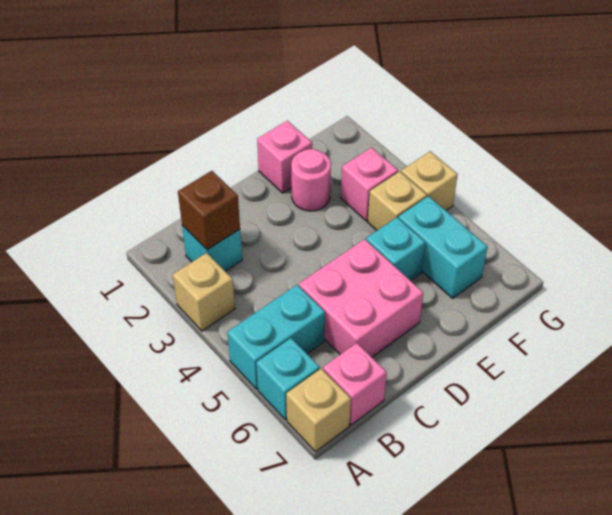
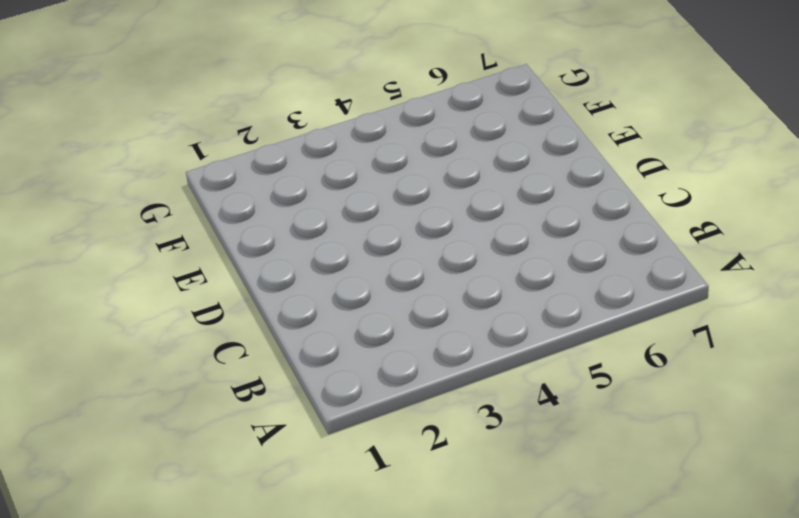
none -> tan 1x1 brick [173,253,235,331]
none -> cyan 1x2 brick [227,285,325,389]
none -> cyan 1x1 brick [256,338,320,420]

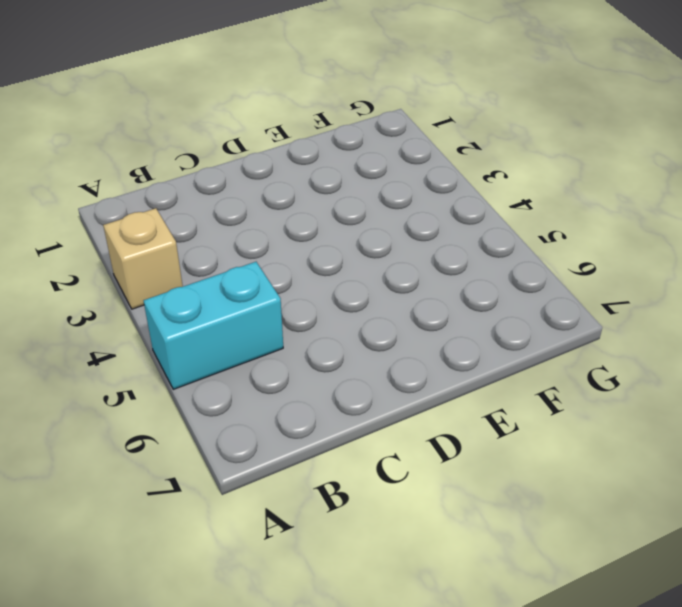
none -> cyan 1x1 brick [256,338,320,420]
none -> tan 1x1 brick [286,369,351,452]
none -> cyan 1x1 brick [182,225,242,271]

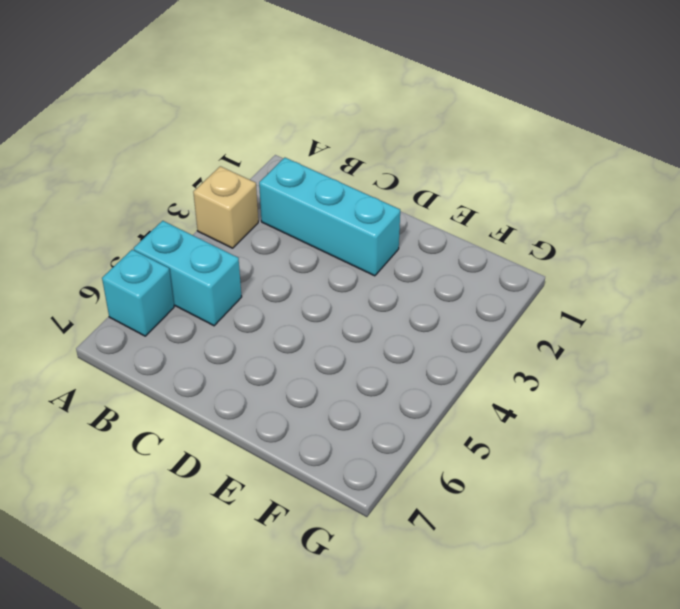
cyan 1x3 brick [259,158,400,276] -> cyan 1x1 brick [182,225,242,271]
none -> tan 1x1 brick [286,369,351,452]
none -> pink 1x1 brick [323,343,387,425]
none -> pink 2x2 brick [299,239,423,357]

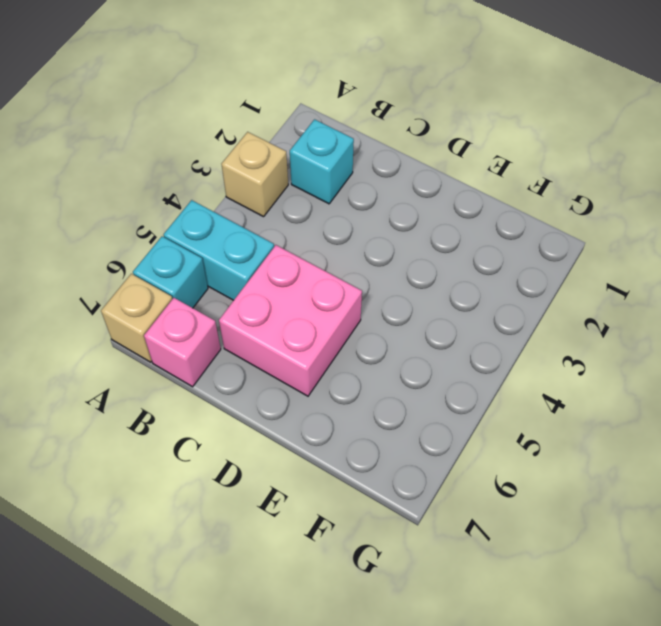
none -> pink 1x1 brick [257,121,312,193]
none -> pink 1x1 round brick [291,149,331,211]
none -> cyan 1x1 brick [366,218,425,281]

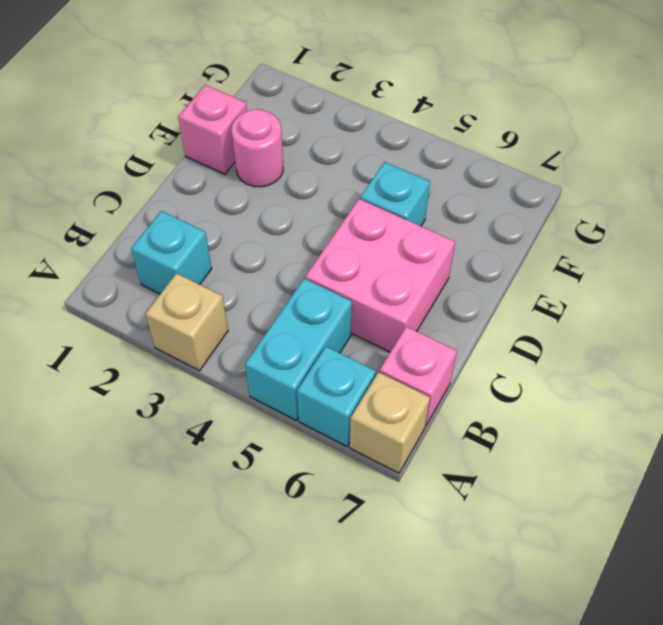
none -> pink 1x1 brick [341,148,398,221]
none -> tan 1x1 brick [368,171,427,230]
none -> cyan 1x2 brick [398,196,488,298]

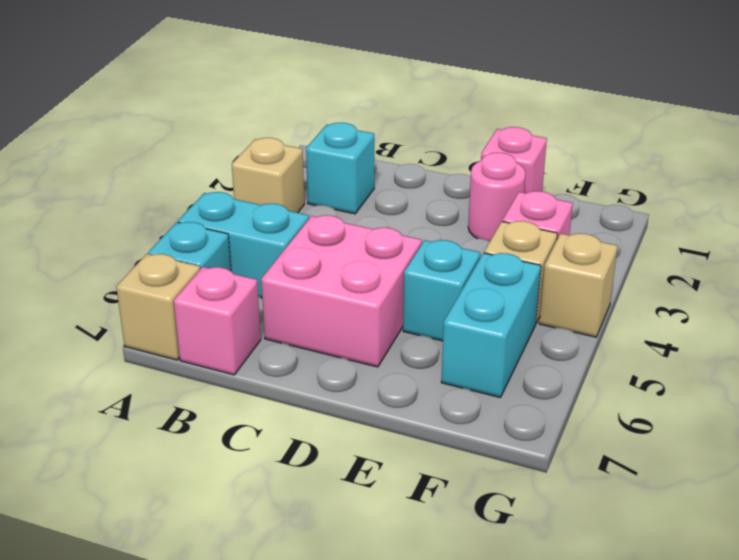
none -> brown 1x1 brick [178,171,240,250]

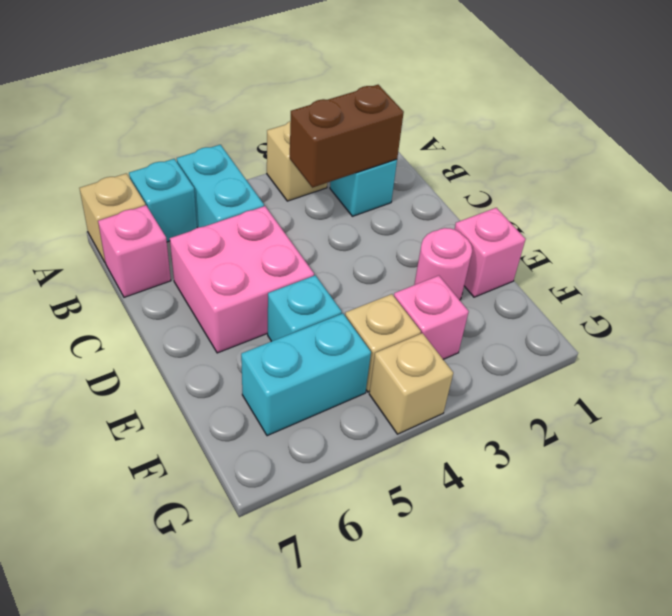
brown 1x2 brick [290,85,404,188] -> brown 1x1 brick [178,171,240,250]

